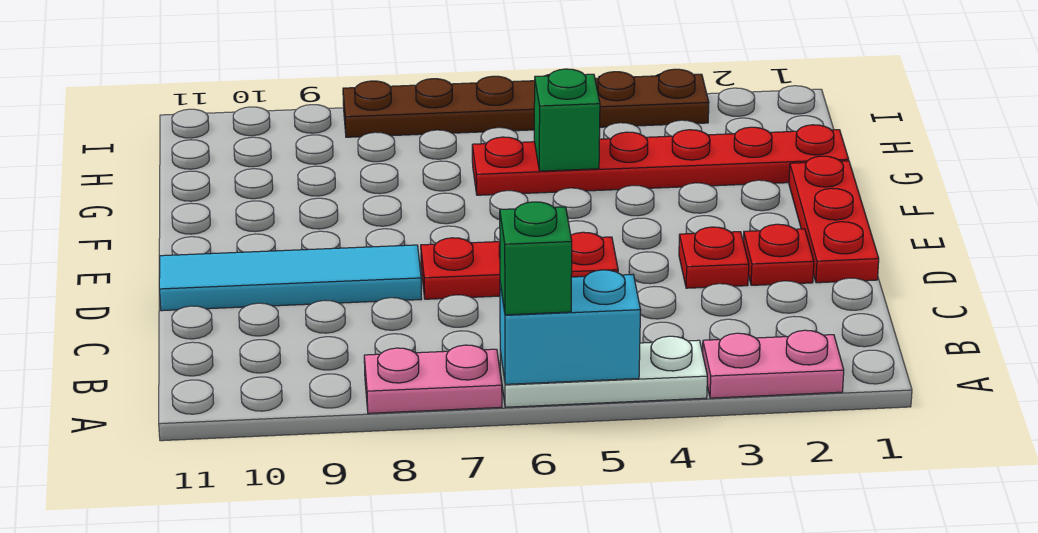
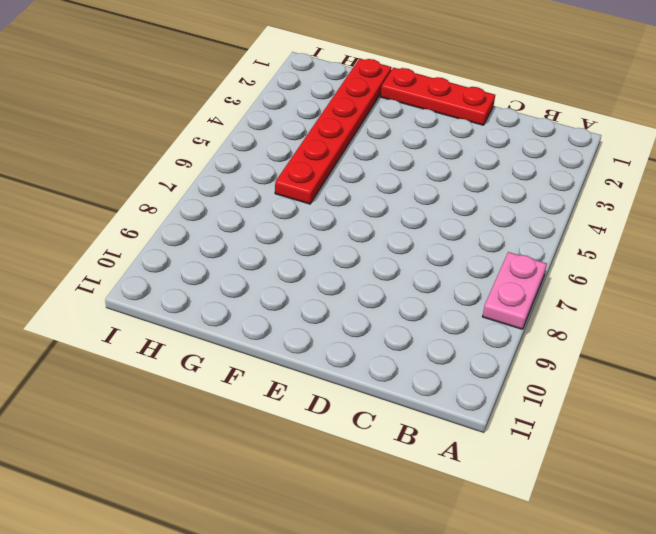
none -> pink 1x2 plate [703,330,844,398]
none -> white 1x3 plate [500,336,707,407]
none -> red 1x1 plate [743,224,814,285]

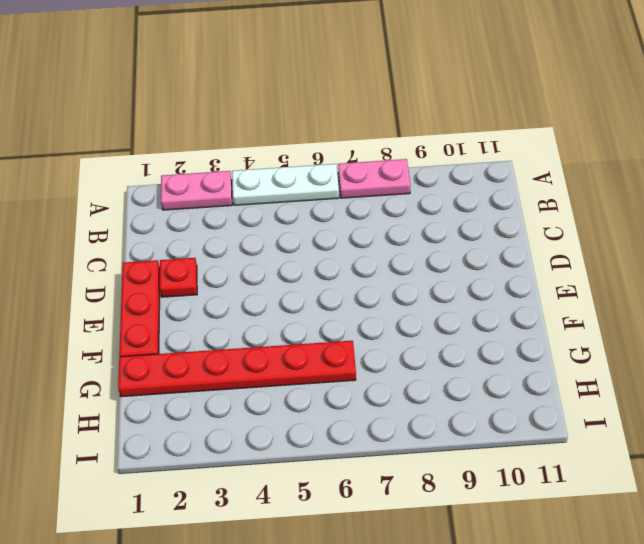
none -> red 1x1 plate [679,227,749,288]
none -> red 1x3 plate [421,232,618,299]
none -> cyan 1x4 tile [159,245,421,311]

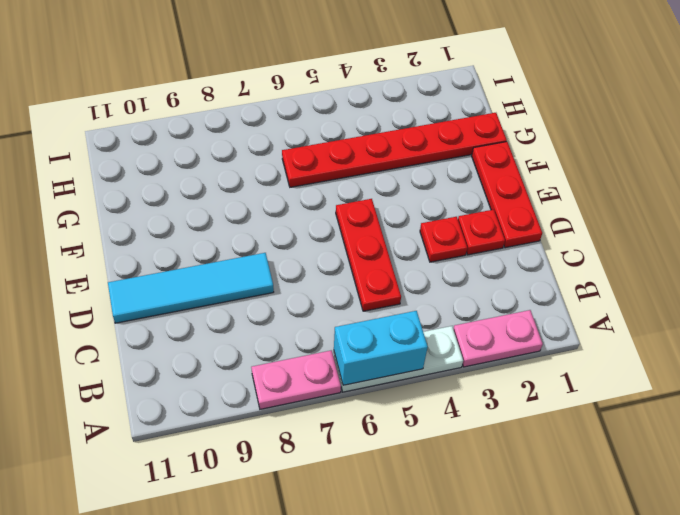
red 1x3 plate [336,199,401,311] -> red 1x3 plate turned to [421,232,618,299]
none -> brown 1x6 plate [343,69,709,137]
none -> green 1x1 brick [534,69,600,171]
none -> green 1x1 brick [500,202,572,315]

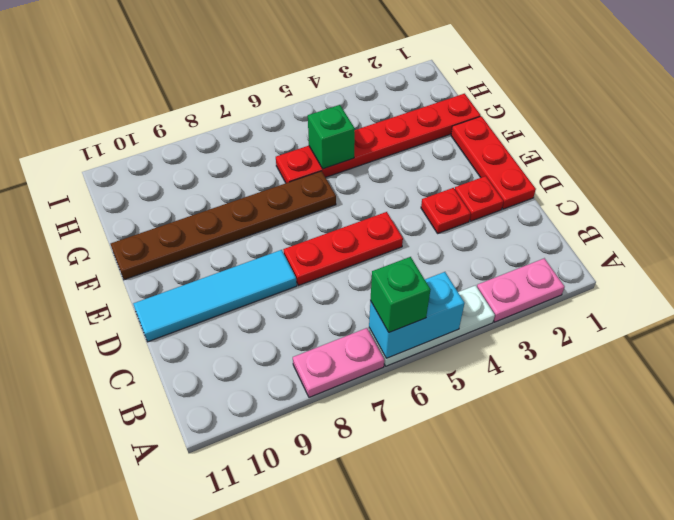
brown 1x6 plate [111,171,336,280] -> brown 1x6 plate moved to [343,69,709,137]

